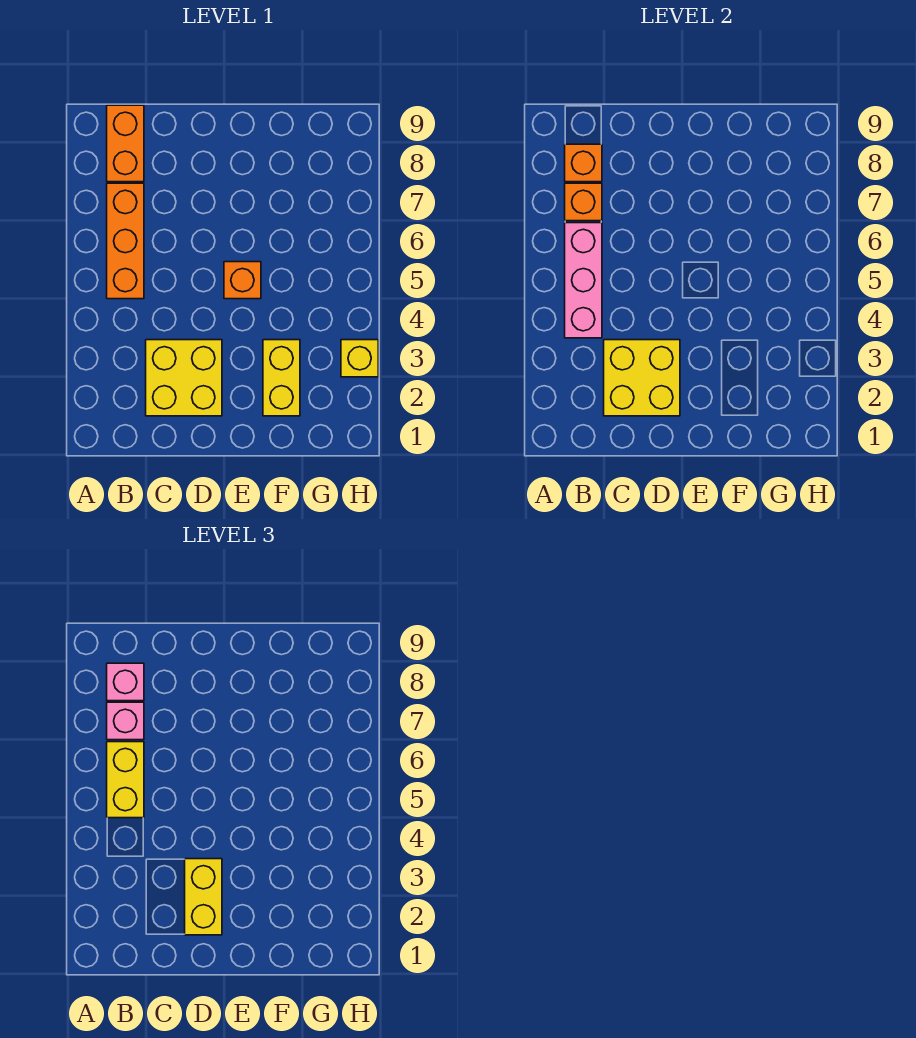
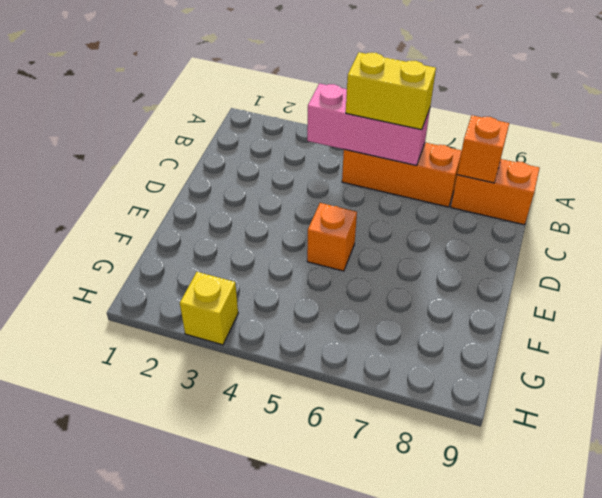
none -> yellow 2x2 brick [146,340,222,416]
none -> yellow 1x2 brick [263,340,300,416]
none -> orange 1x1 brick [565,183,602,221]

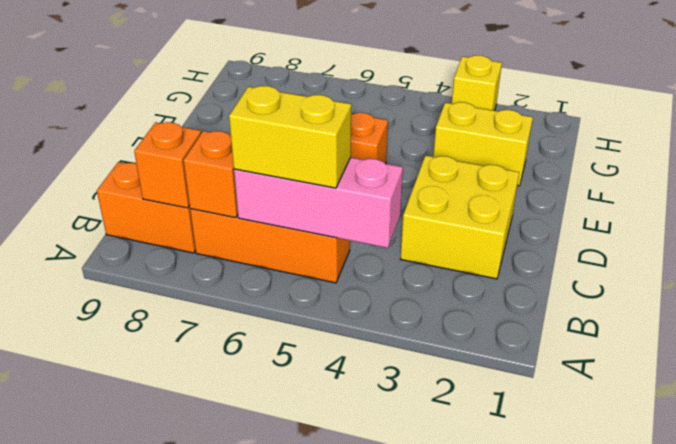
none -> yellow 2x2 brick [604,340,680,416]
none -> pink 1x1 brick [107,702,144,740]
none -> pink 1x1 brick [107,663,144,701]

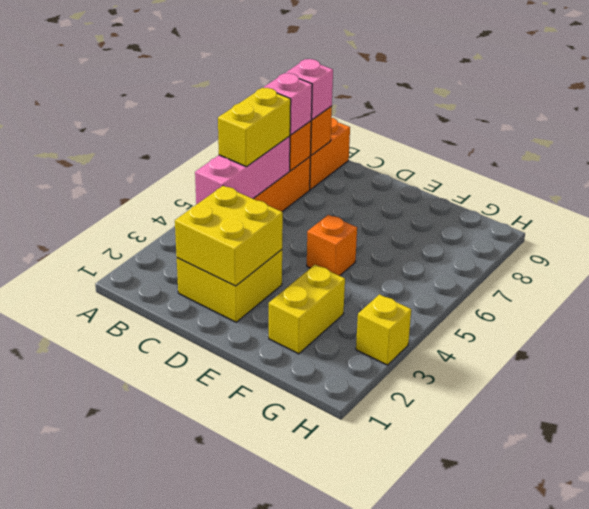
none -> yellow 1x2 brick [185,859,222,935]

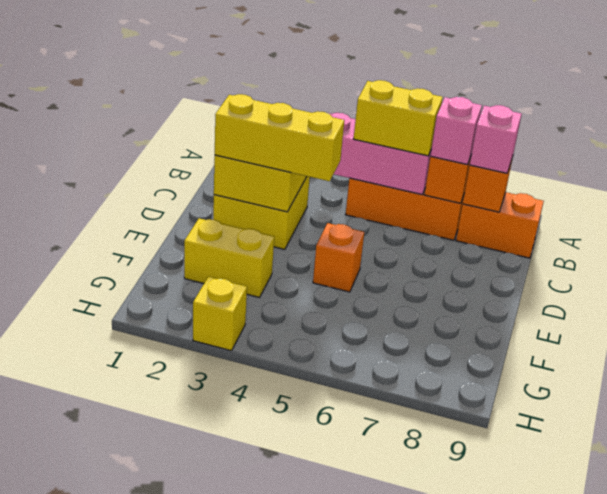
yellow 1x3 brick [215,94,344,181] -> yellow 1x2 brick [185,859,222,935]

